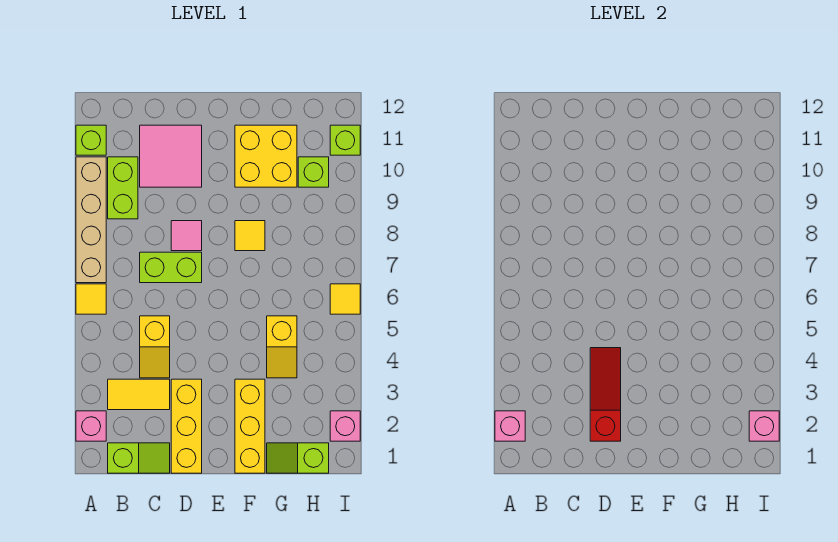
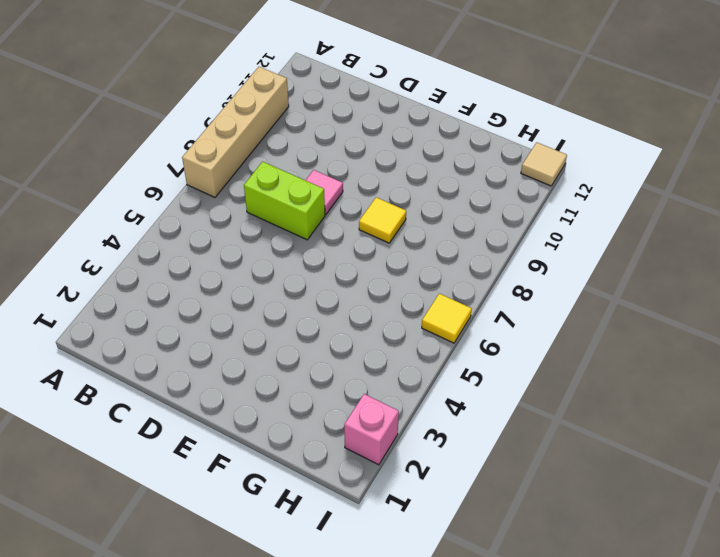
tan 1x1 tile [521,142,567,186] -> none
none -> pink 1x1 brick [76,411,106,441]
none -> yellow 1x1 tile [76,284,106,314]
none -> lime 1x1 brick [76,125,106,155]

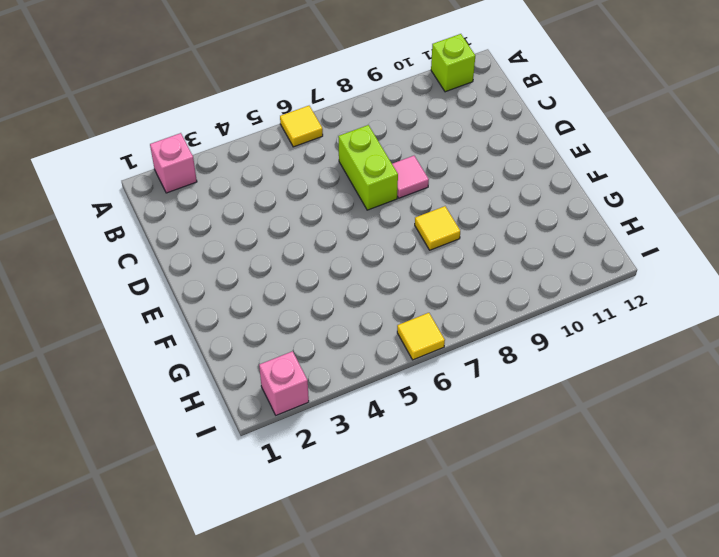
none -> tan 1x4 brick [76,157,106,283]
none -> lime 1x2 slope [108,443,170,473]
none -> yellow 1x2 tile [108,379,170,410]

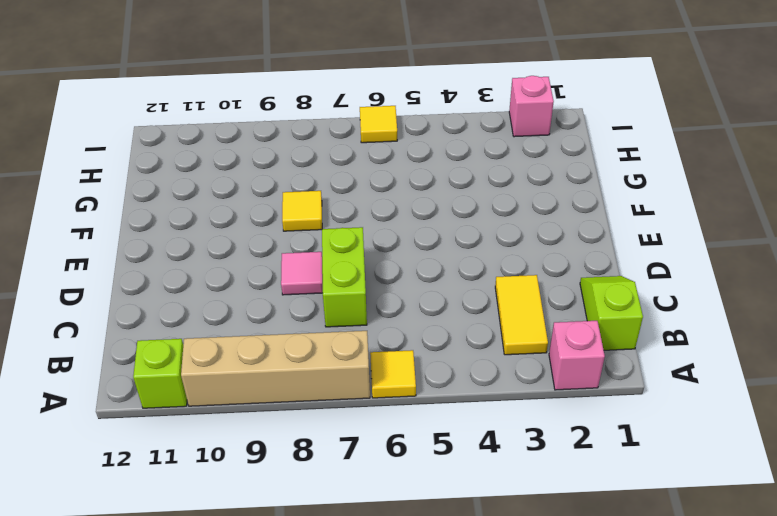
none -> lime 1x2 brick [108,157,138,219]
none -> yellow 1x2 slope [140,316,170,378]
none -> pink 2x2 tile [140,125,202,187]

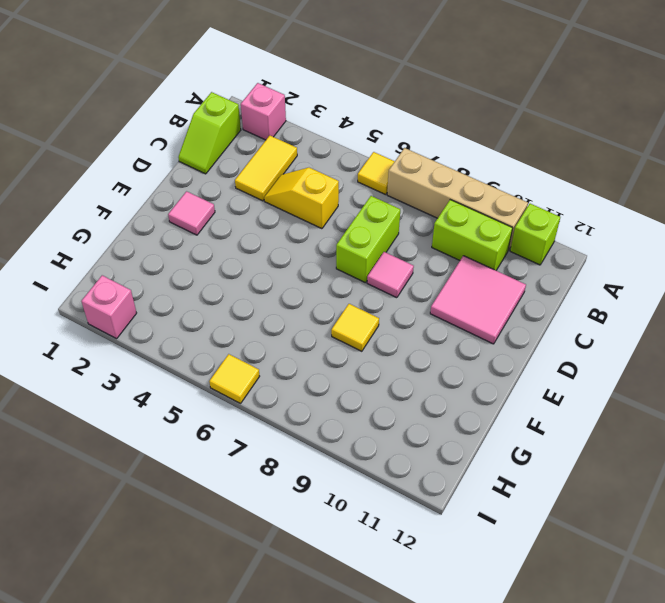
pink 1x1 tile [168,191,215,235] -> none
none -> yellow 1x3 brick [171,379,202,473]
none -> yellow 1x3 brick [235,379,265,473]
none -> yellow 2x2 brick [235,125,297,187]

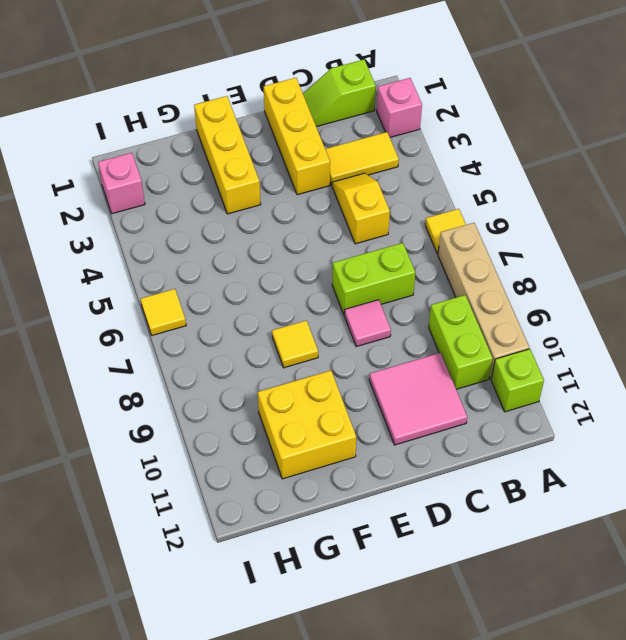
none -> lime 1x2 slope [267,443,329,473]
none -> yellow 1x2 slope [267,316,297,378]
none -> lime 1x1 brick [298,157,329,187]

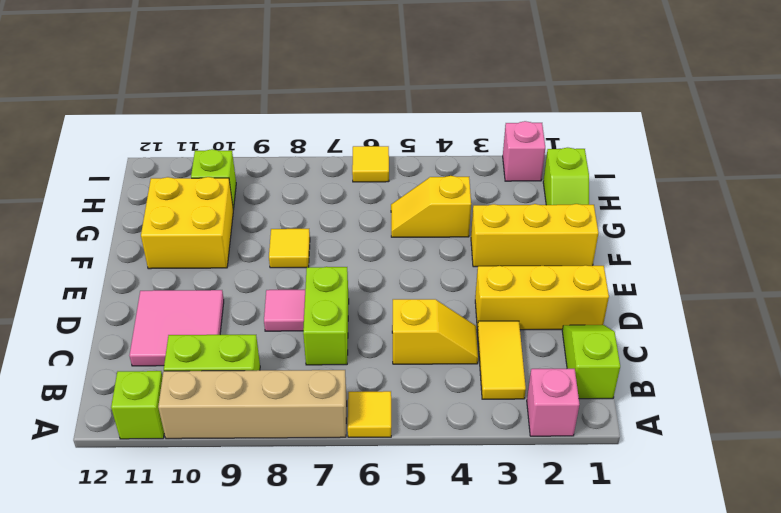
yellow 1x2 slope [391,176,471,237] -> yellow 1x2 slope turned to [267,316,297,378]
none -> lime 1x1 brick [330,125,360,155]
none -> pink 1x1 brick [495,411,525,441]
none -> red 1x3 slope [590,348,621,441]

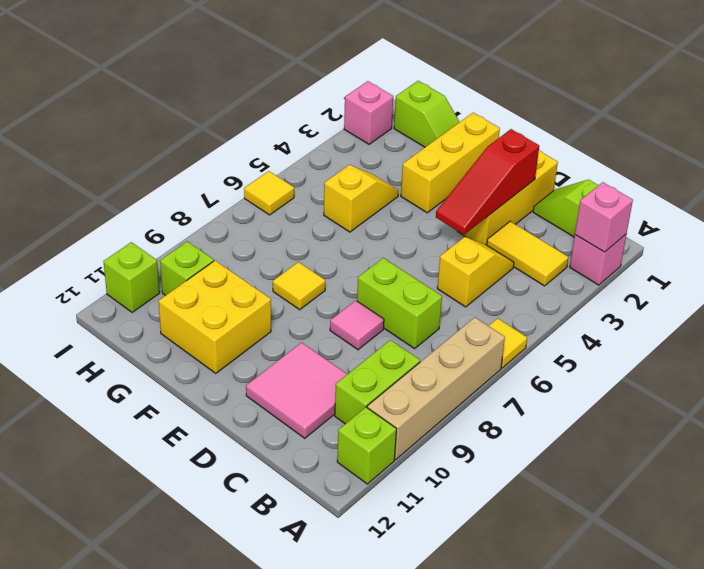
none -> pink 1x1 brick [749,411,779,441]

